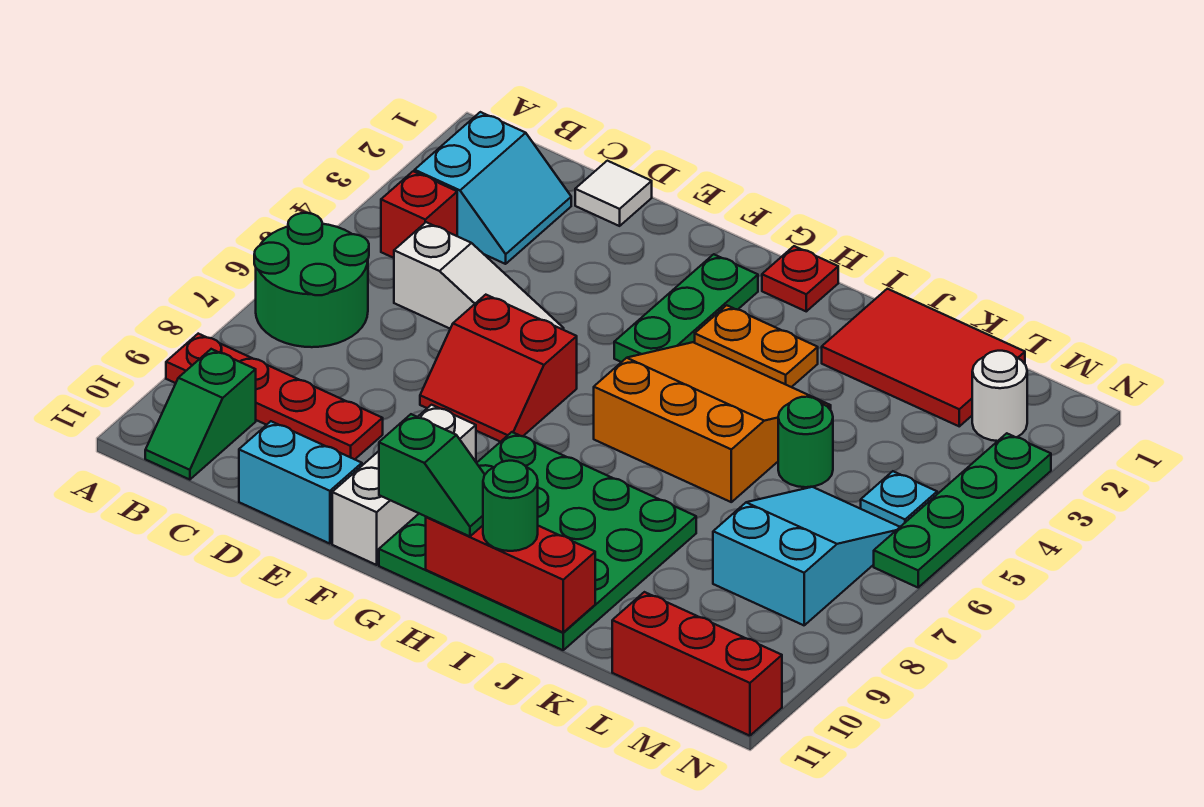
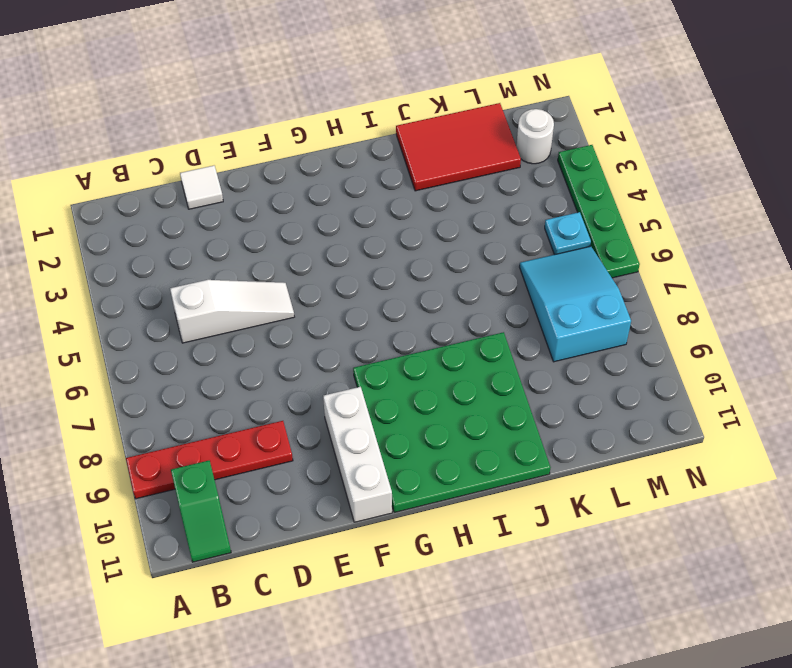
none -> green 2x2 round brick [254,213,369,347]
none -> cyan 2x2 slope [415,112,571,264]
none -> red 1x1 brick [381,171,457,258]

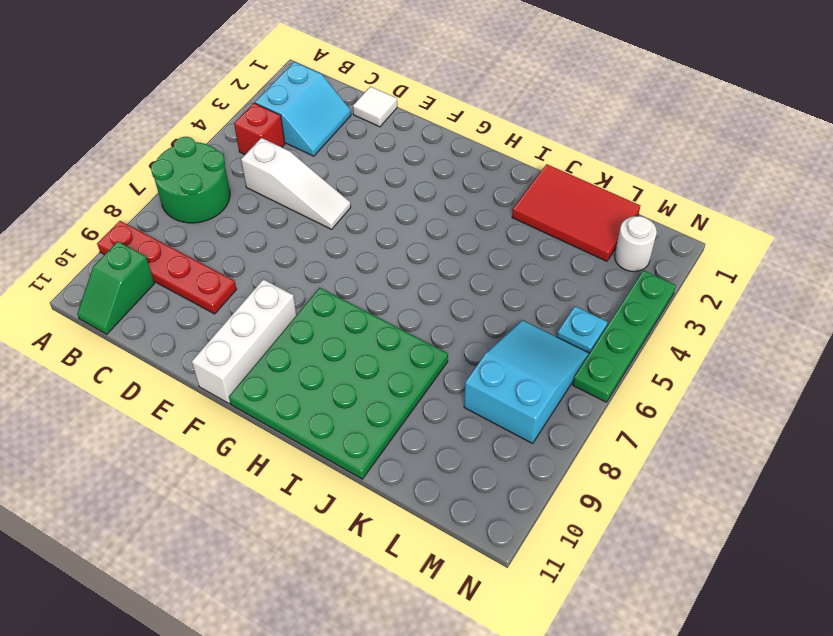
none -> cyan 1x2 brick [239,421,362,544]
none -> red 2x2 slope [420,295,577,442]
none -> green 1x3 plate [614,254,758,362]

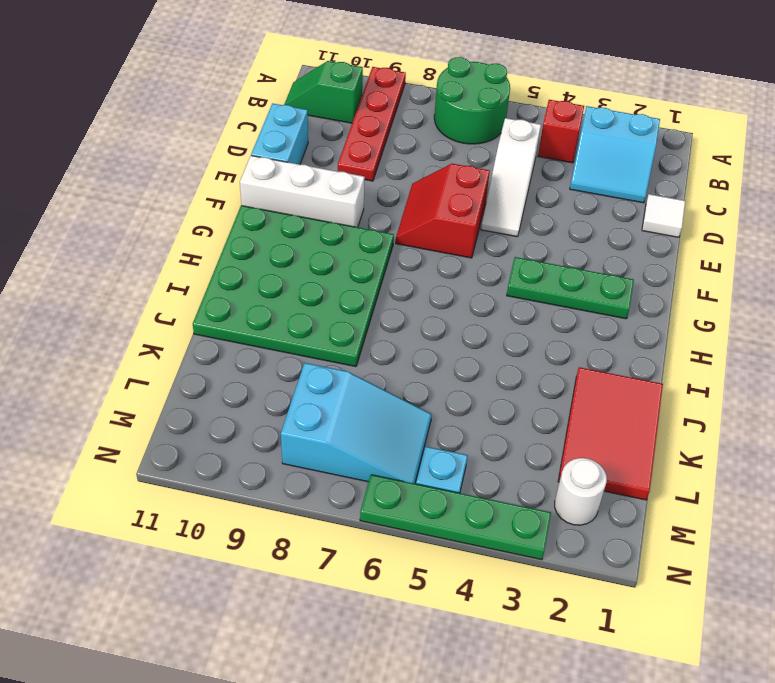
none -> red 1x1 plate [762,246,838,311]
none -> orange 1x2 plate [695,305,818,387]
none -> orange 3x3 slope [594,342,831,502]

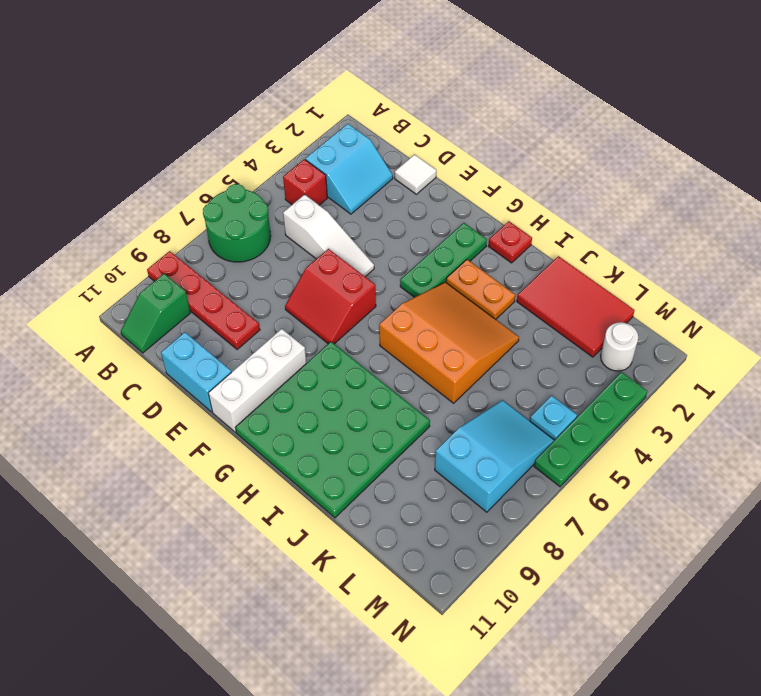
none -> green 1x1 round brick [778,397,833,487]
none -> red 1x3 brick [612,592,782,736]
none -> red 1x3 brick [426,517,595,633]

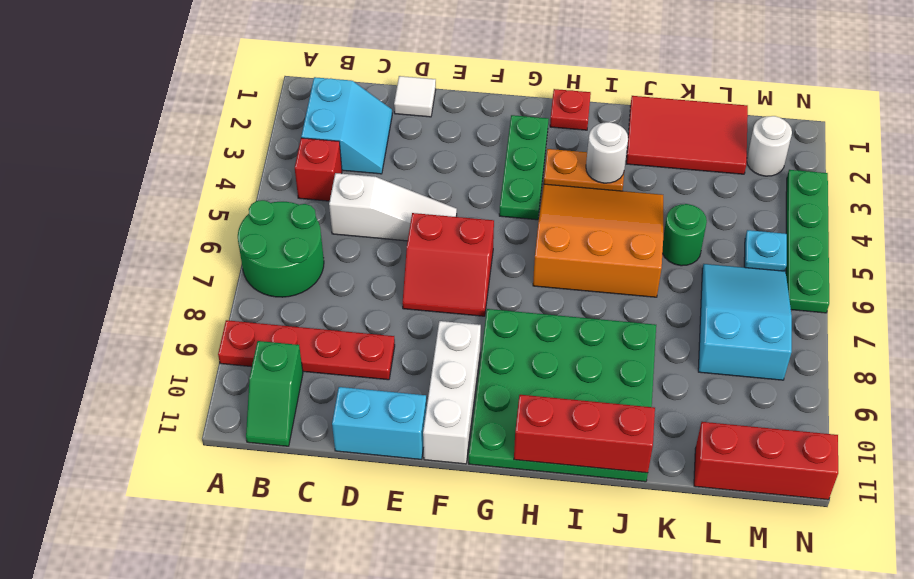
white 1x1 round brick [586,122,628,183] -> none
none -> green 1x2 slope [379,414,485,536]
none -> green 1x1 round brick [483,461,538,551]

